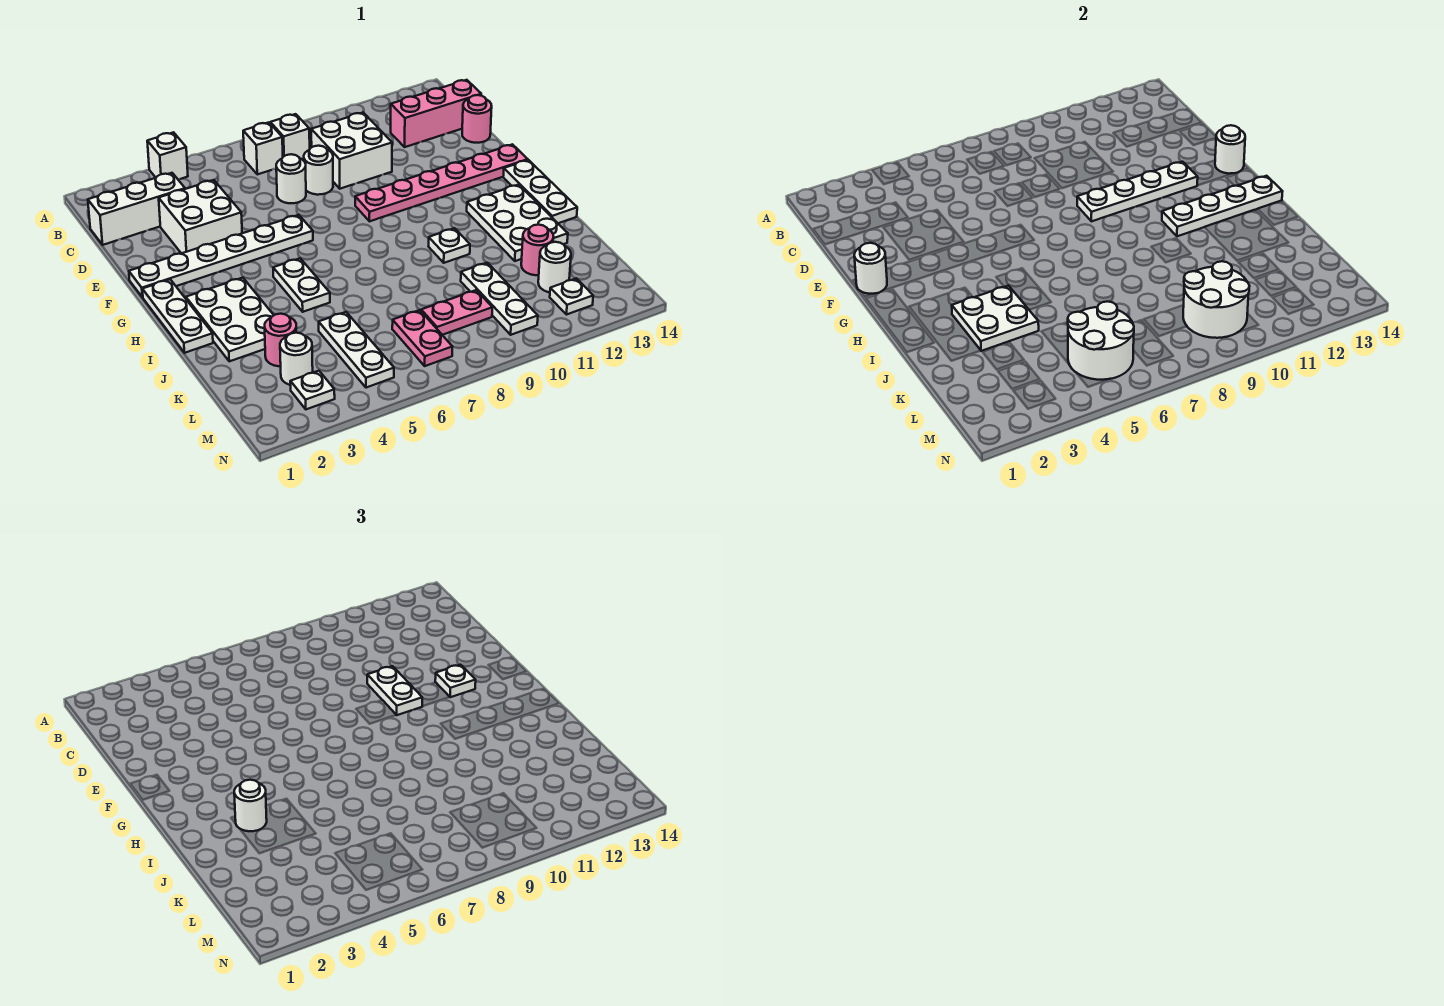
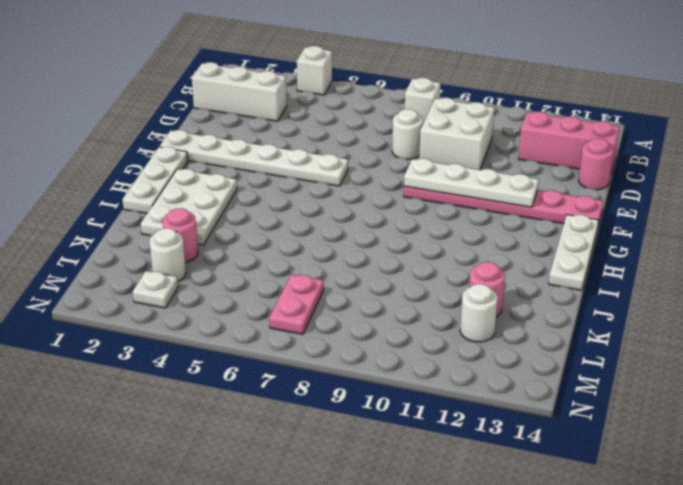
none -> white 1x1 brick [243,123,283,174]
none -> white 2x2 brick [159,180,242,253]
none -> white 1x1 round brick [276,154,306,203]
none -> white 1x2 plate [273,258,330,312]

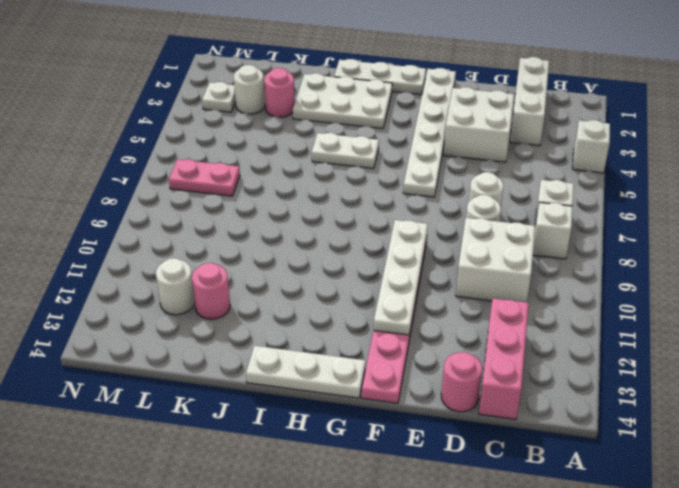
none -> white 2x3 plate [467,185,568,261]
none -> white 1x1 plate [429,228,470,263]
none -> white 1x3 plate [319,312,394,388]
none -> white 1x3 plate [461,263,538,335]

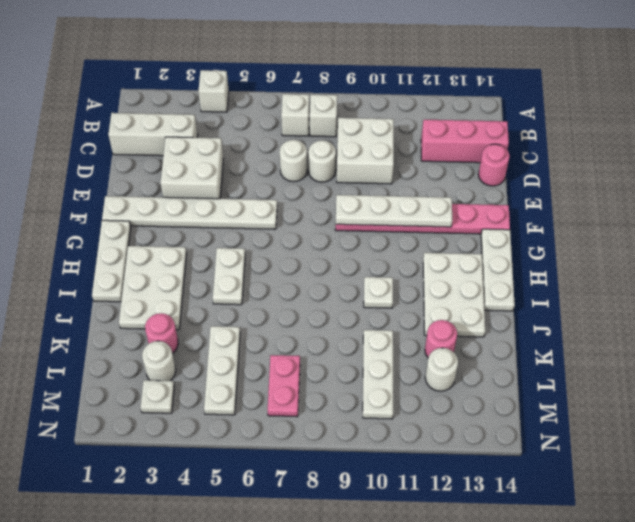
none -> pink 1x2 plate [421,290,492,335]
none -> white 1x1 plate [550,278,593,315]
none -> white 1x1 round brick [854,243,887,294]
none -> white 1x1 round brick [1215,125,1245,174]

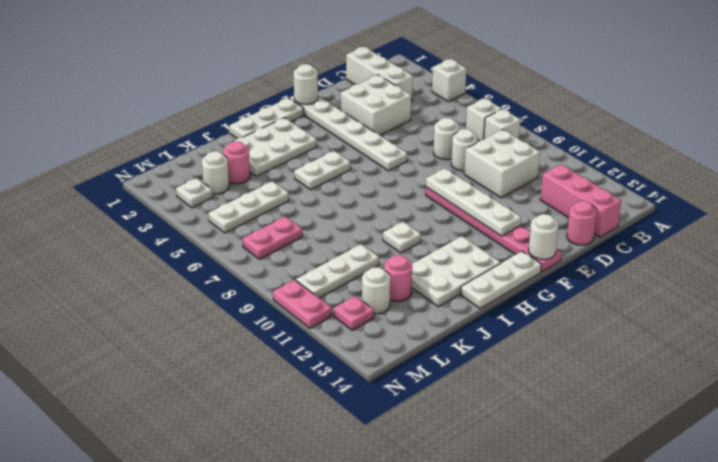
pink 1x1 plate [334,296,374,330] -> white 1x1 plate [550,278,593,315]
pink 1x2 plate [273,280,332,328] -> pink 1x2 plate moved to [421,290,492,335]
none -> white 1x4 plate [1162,176,1283,236]
none -> white 2x2 plate [952,286,1039,351]
none -> white 2x2 round brick [1068,301,1134,380]
none -> white 2x2 round brick [1183,261,1249,338]

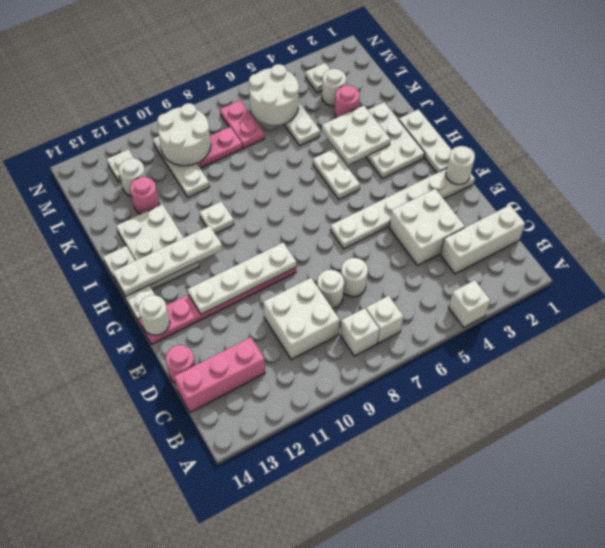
none -> white 1x2 plate [367,666,422,715]
none -> white 1x1 plate [435,665,476,697]
none -> white 1x1 round brick [234,780,267,831]

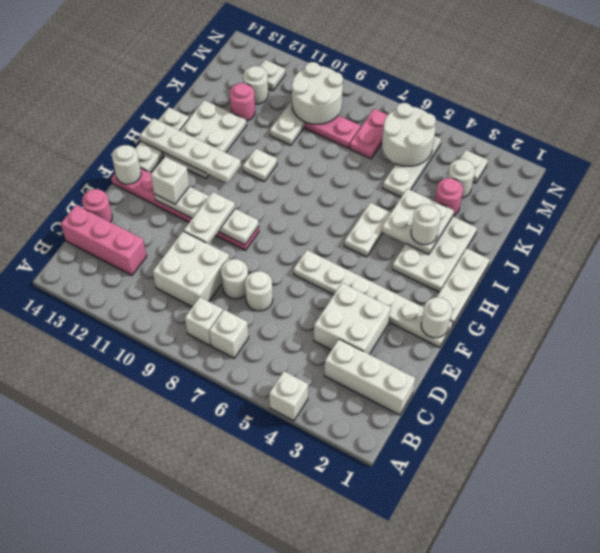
white 1x1 brick [151,157,189,204] -> white 1x1 plate [435,665,476,697]

